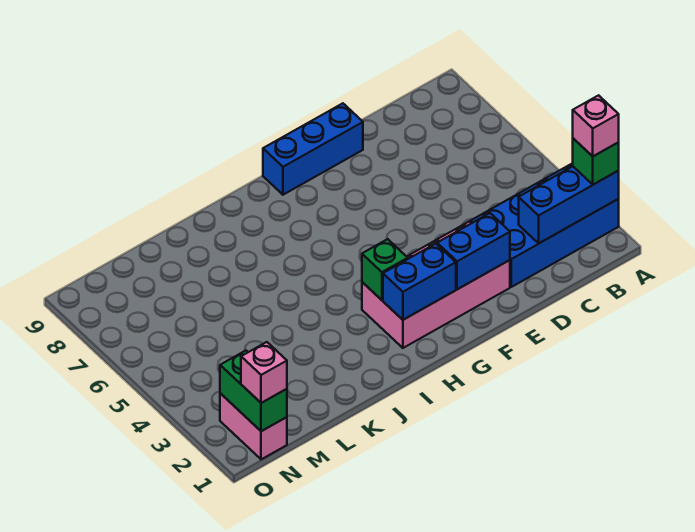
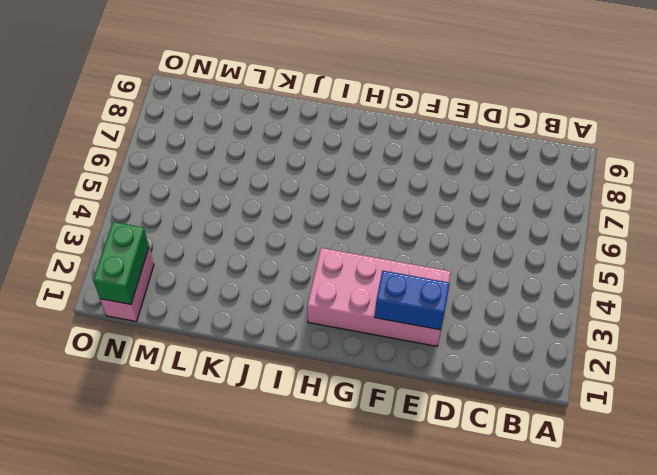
none -> blue 2x4 brick [470,163,619,287]
none -> blue 1x3 brick [263,103,363,195]
none -> blue 1x3 brick [519,167,619,243]

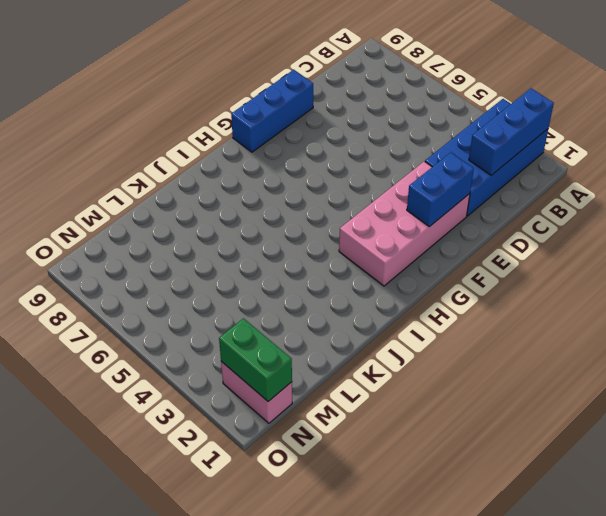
none -> blue 1x2 brick [383,244,456,320]
none -> green 1x1 brick [362,239,408,300]
none -> green 1x1 brick [573,138,619,185]

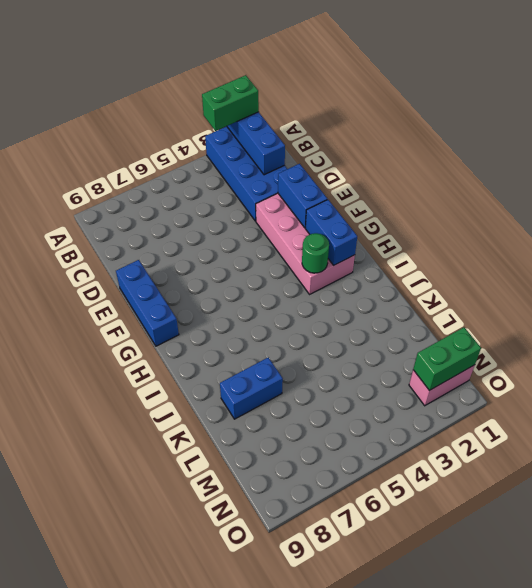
green 1x2 brick [202,75,259,131] -> green 1x1 brick [573,138,619,185]
green 1x1 round brick [302,233,329,273] -> green 1x1 brick [362,239,408,300]
blue 1x2 brick [220,358,283,419] -> none
none -> pink 1x1 brick [241,342,287,403]
none -> pink 1x1 brick [573,95,619,156]

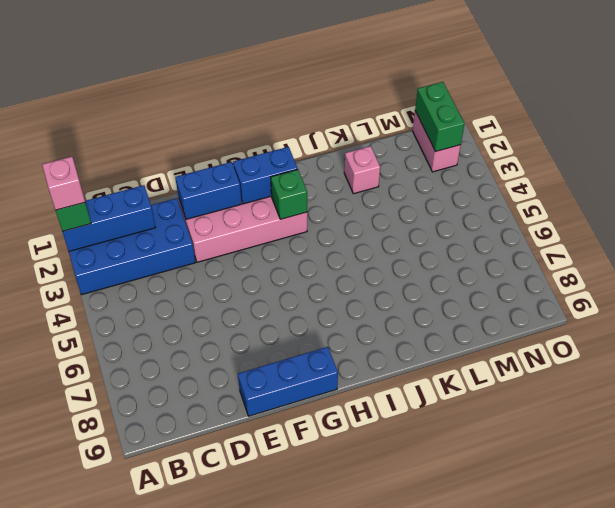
pink 1x1 brick [344,146,380,194] -> pink 1x1 brick moved to [241,342,287,403]

